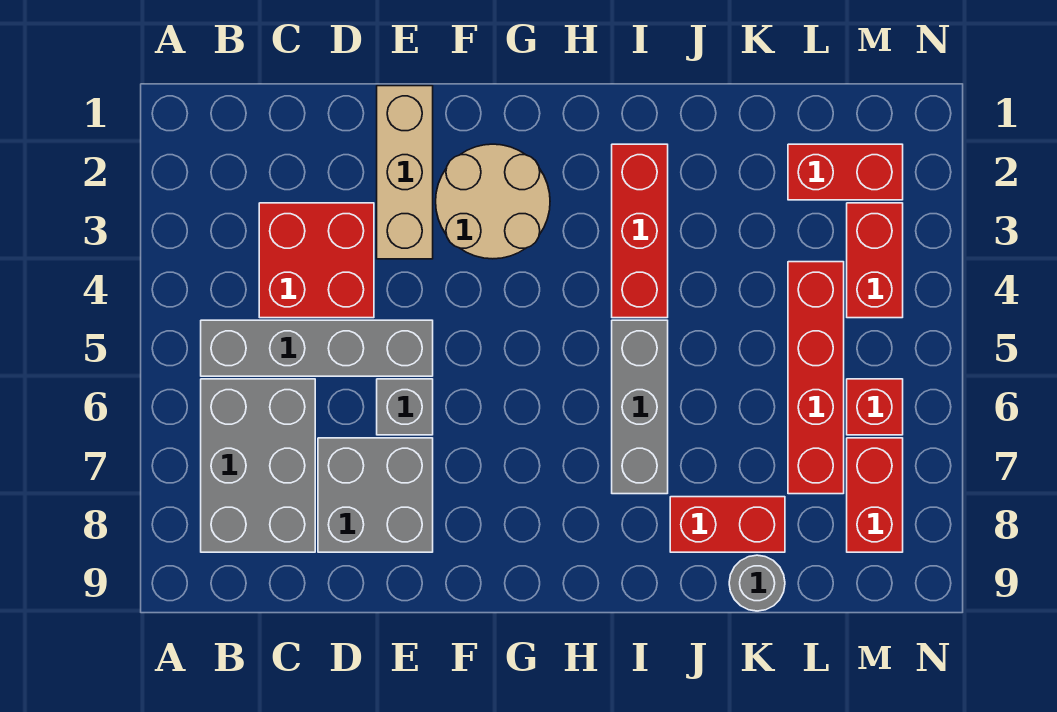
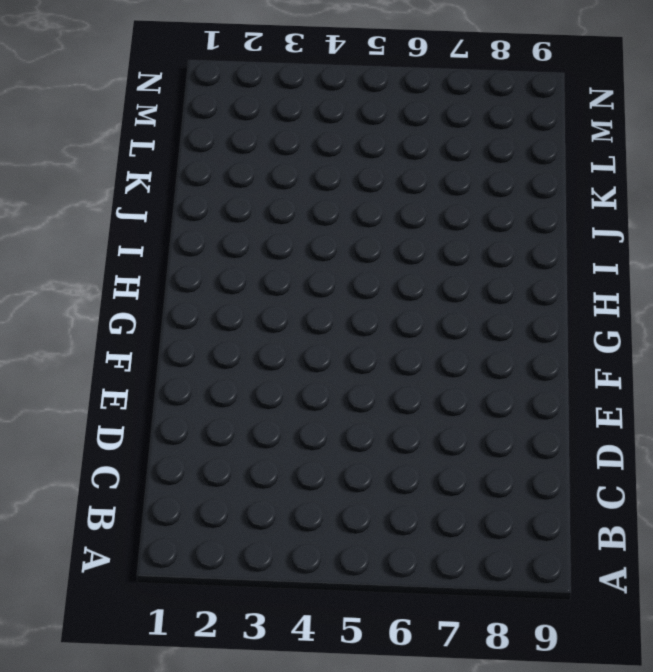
none -> grey 1x4 brick [201,320,433,376]
none -> grey 2x3 brick [201,379,315,552]
none -> red 2x2 brick [259,203,374,318]

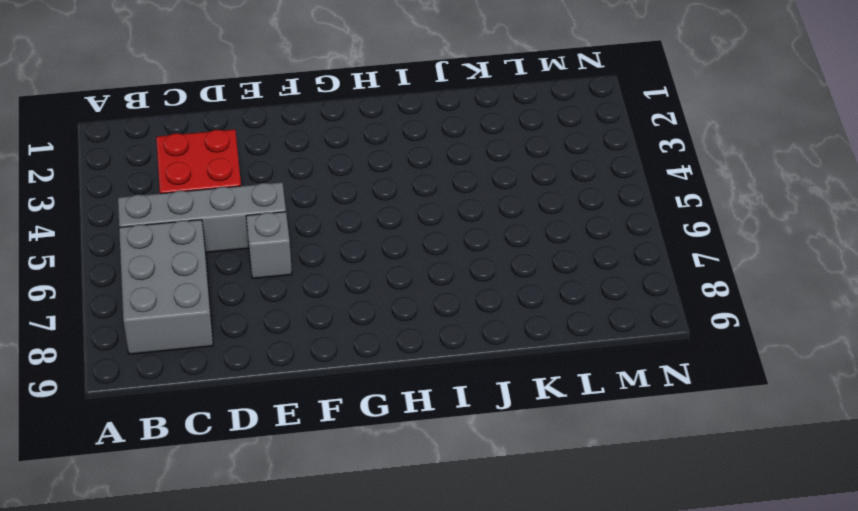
none -> grey 2x2 brick [318,438,433,552]
none -> tan 1x3 brick [377,86,433,259]
none -> tan 2x2 round brick [436,144,550,259]

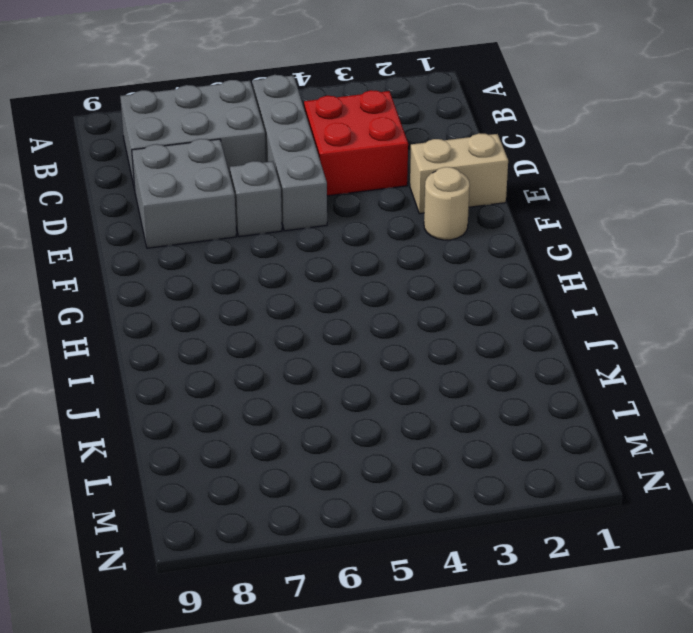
tan 1x2 brick [410,133,508,214] -> tan 1x3 brick [377,86,433,259]
tan 1x1 round brick [424,167,470,240] -> tan 2x2 round brick [436,144,550,259]
none -> red 1x3 brick [612,144,668,318]
none -> grey 1x3 brick [612,320,668,494]
none -> red 1x2 brick [670,497,785,552]

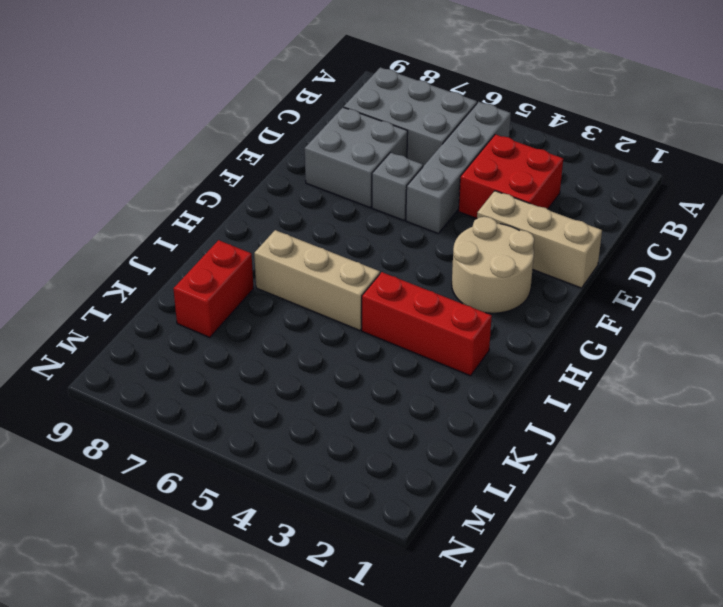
tan 1x3 brick [254,230,380,330] -> grey 1x3 brick [612,320,668,494]
none -> grey 1x1 round brick [729,555,785,611]
none -> red 1x2 brick [788,144,903,200]
none -> red 1x4 brick [788,262,844,494]

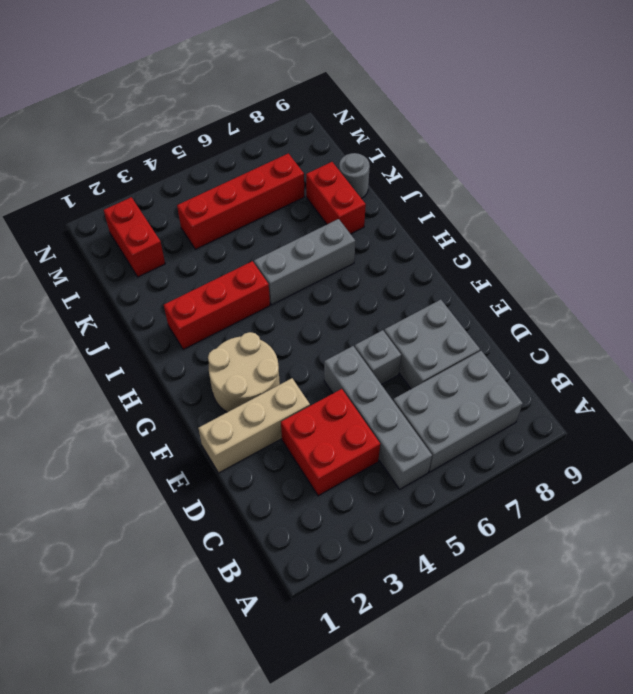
none -> red 1x2 brick [847,203,903,318]
none -> red 1x1 brick [847,379,903,435]
none -> red 1x2 brick [847,438,903,552]

